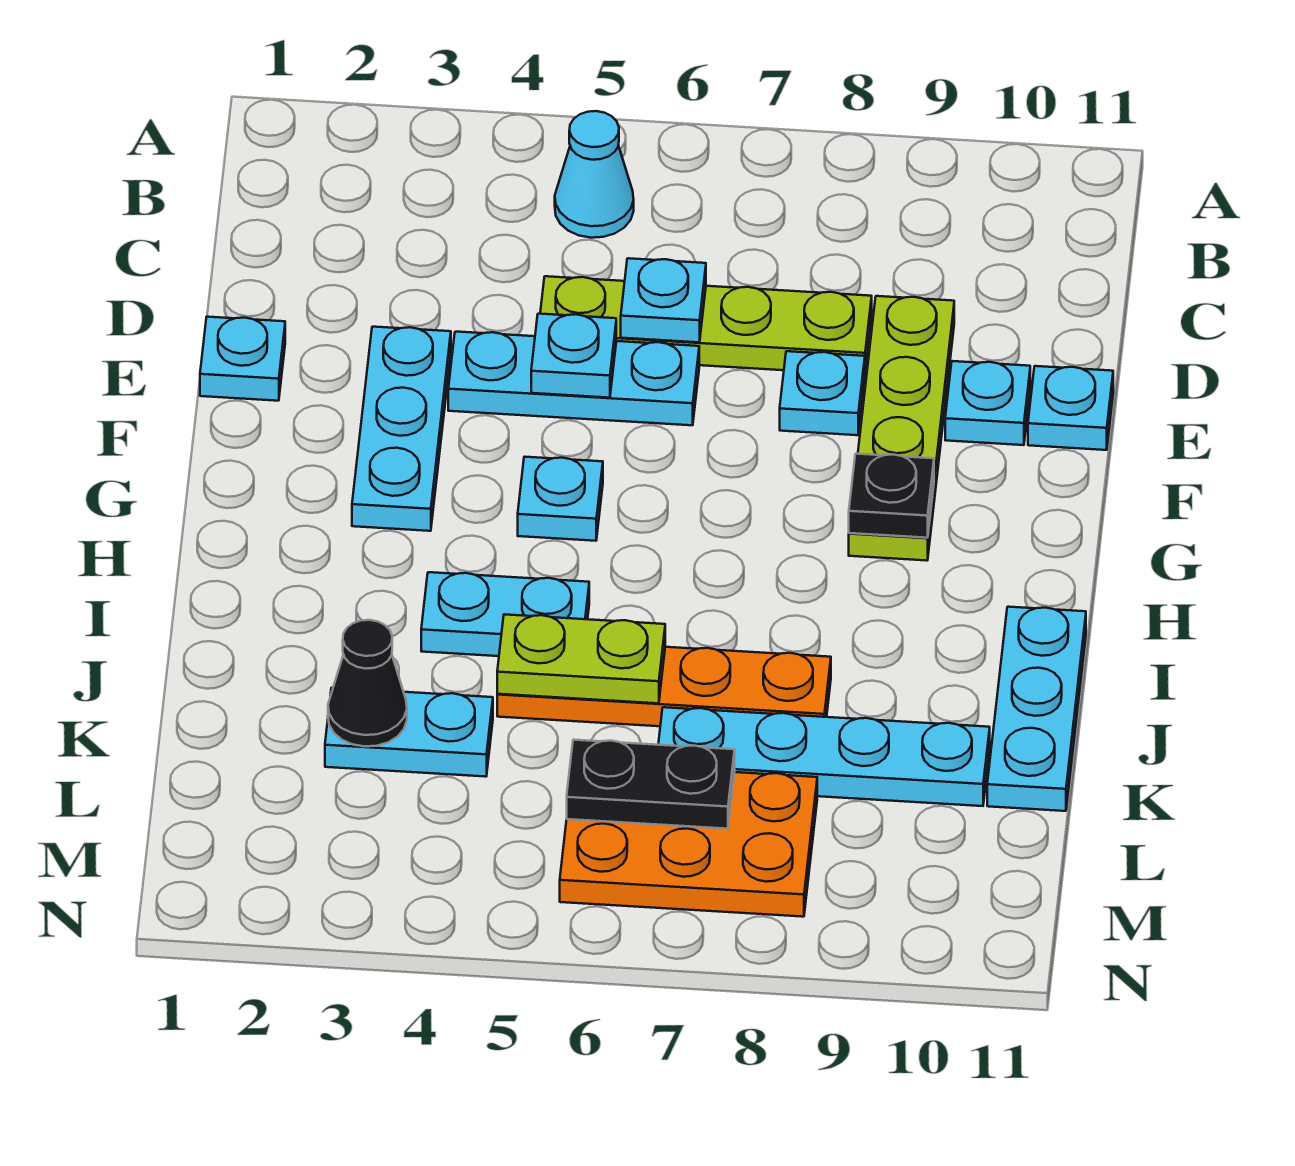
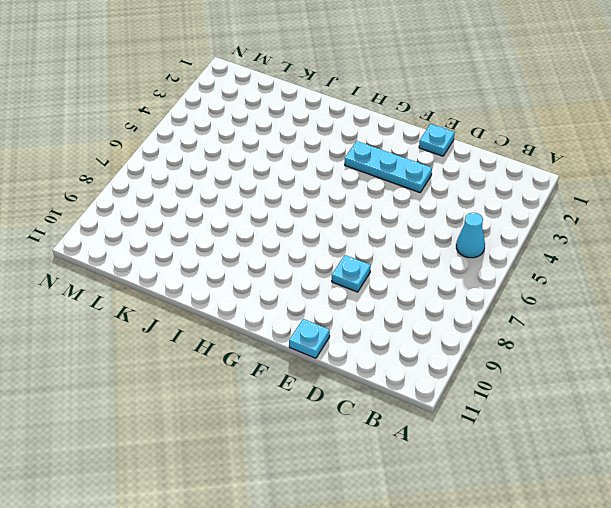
none -> lime 1x4 plate [540,276,872,372]
none -> lime 1x4 plate [849,296,954,561]
none -> cyan 1x3 plate [448,332,699,425]

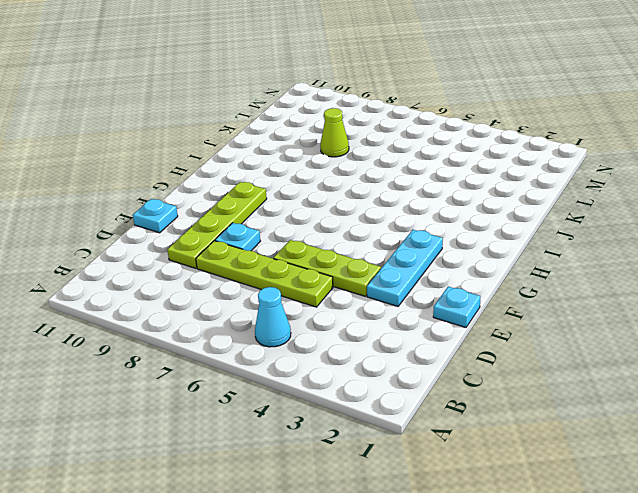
lime 1x3 plate [273,240,381,296] -> cyan 1x3 plate [448,332,699,425]
lime 1x1 cone [320,108,349,157] -> cyan 1x4 plate [658,707,990,806]
none -> cyan 1x1 plate [945,361,1030,445]
none -> cyan 1x1 plate [518,457,603,541]
none -> cyan 1x2 plate [421,572,589,656]

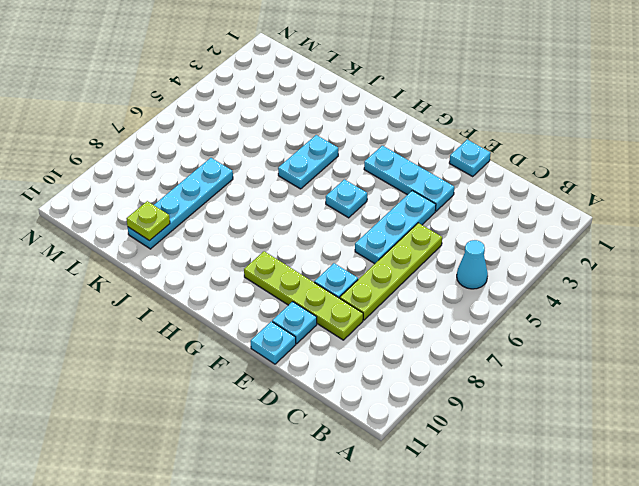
lime 1x1 plate [127,201,170,241] -> none
none -> cyan 1x3 plate [987,607,1086,811]
none -> orange 1x4 plate [497,647,831,726]
none -> cyan 1x2 plate [325,688,493,777]

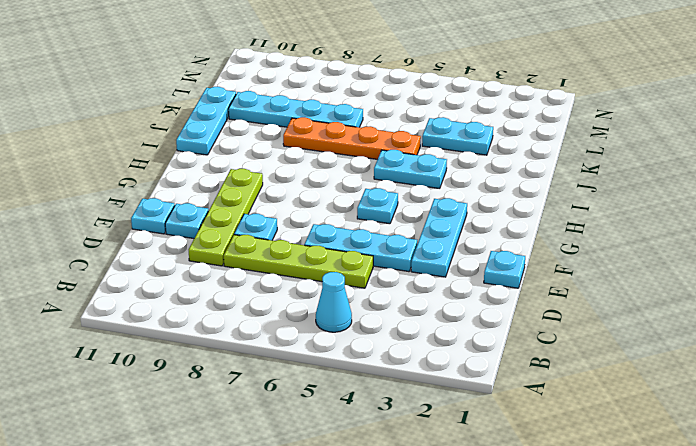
none -> orange 2x3 plate [560,772,817,917]
none -> cyan 1x1 plate [621,258,706,342]
none -> cyan 1x1 plate [531,314,616,398]

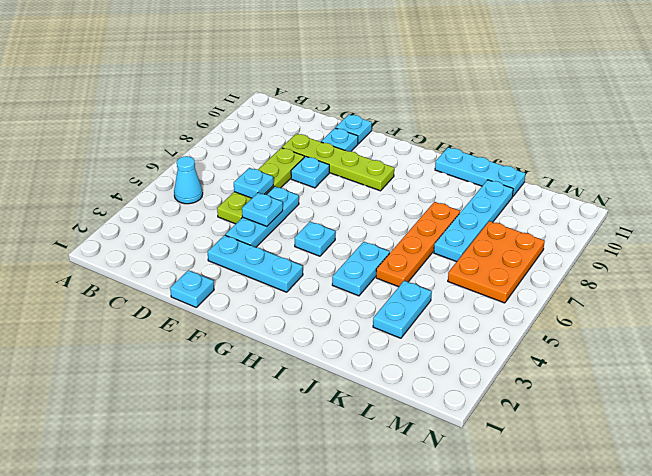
none -> black 1x1 plate [849,454,934,538]
none -> lime 1x2 plate [497,614,665,703]
none -> black 1x1 cone [328,620,407,746]

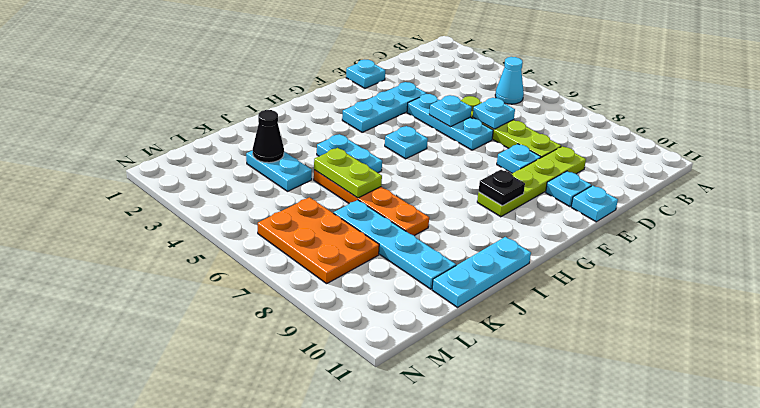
none -> black 1x2 plate [567,740,735,829]

